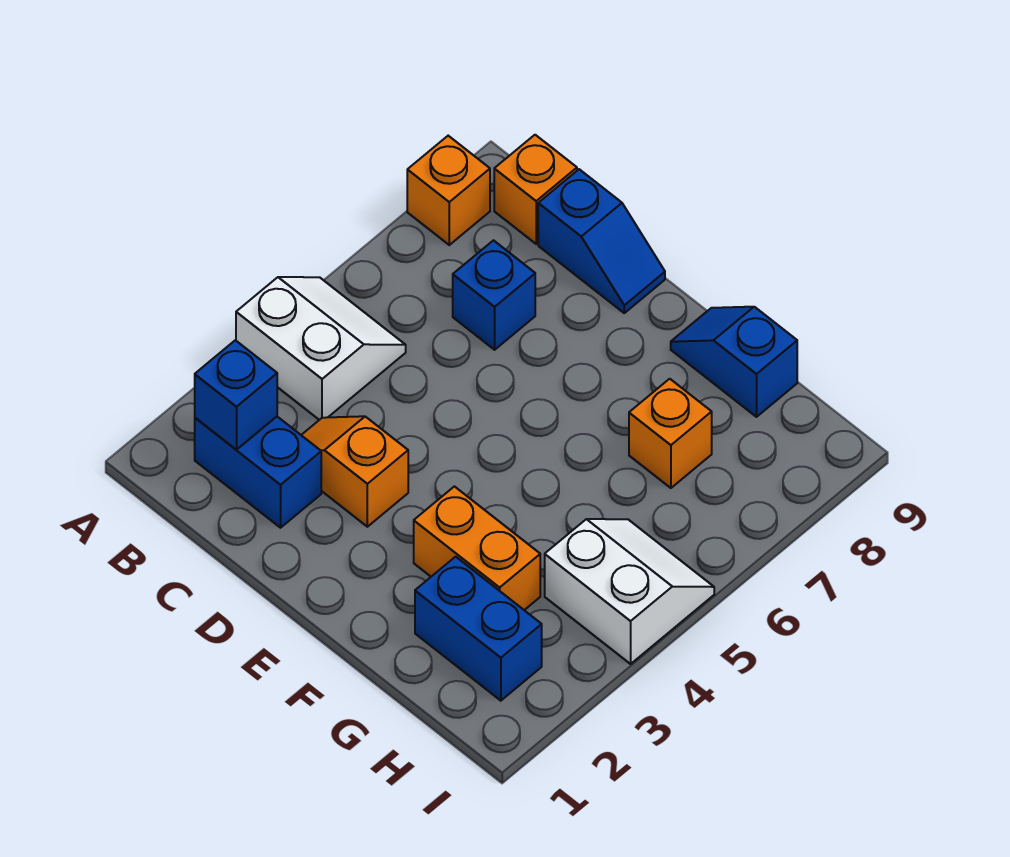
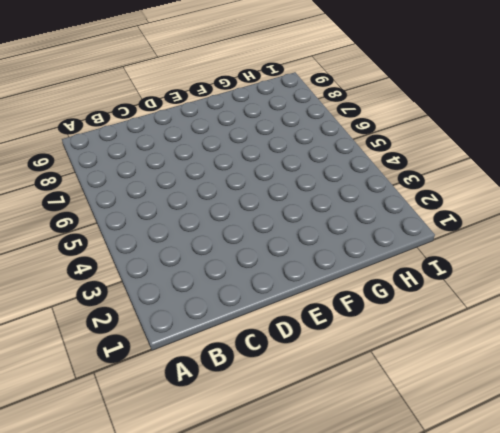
none -> white 2x2 slope [236,277,406,420]
none -> orange 1x1 brick [407,136,490,245]
none -> blue 1x2 brick [195,417,321,528]

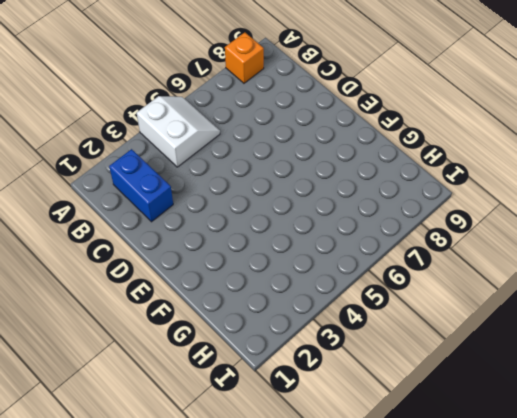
none -> orange 1x1 brick [494,135,577,244]
none -> orange 1x2 slope [301,416,408,527]
none -> blue 1x1 brick [453,240,535,350]

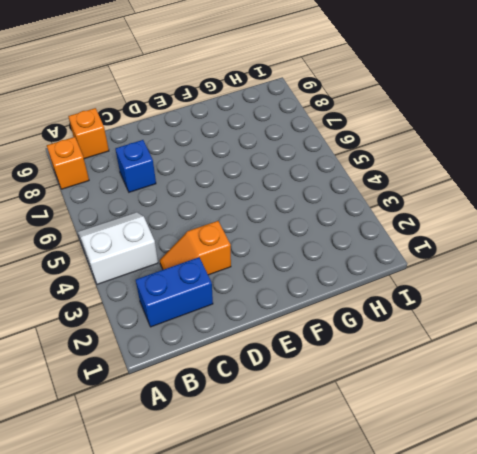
none -> blue 1x2 slope [538,169,665,313]
none -> orange 1x2 brick [414,486,540,610]
none -> blue 1x2 slope [671,307,797,417]

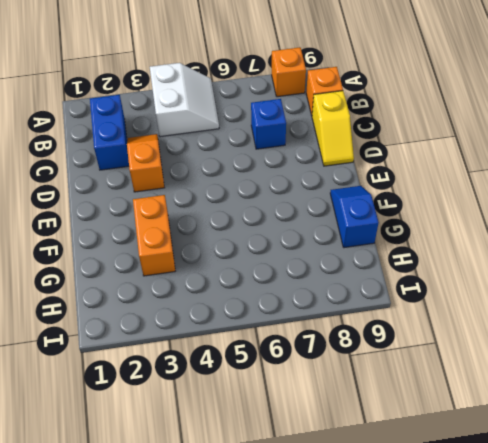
yellow 1x2 slope [312,91,354,166] -> blue 1x2 slope [538,169,665,313]
none -> blue 1x2 brick [415,557,542,701]
none -> orange 1x1 brick [629,379,712,488]
none -> white 2x2 slope [545,519,714,664]

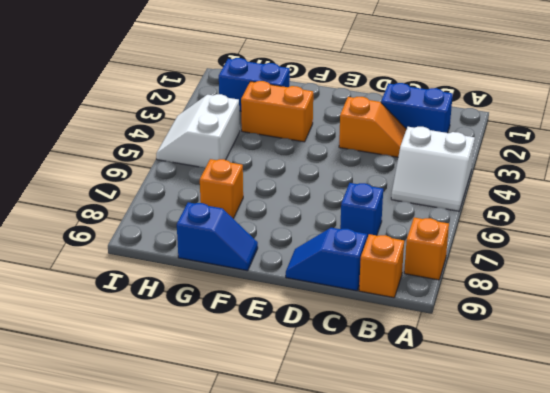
white 2x2 slope [156,94,240,168] -> white 2x2 slope turned to [545,519,714,664]
none -> blue 1x1 brick [195,340,277,450]

